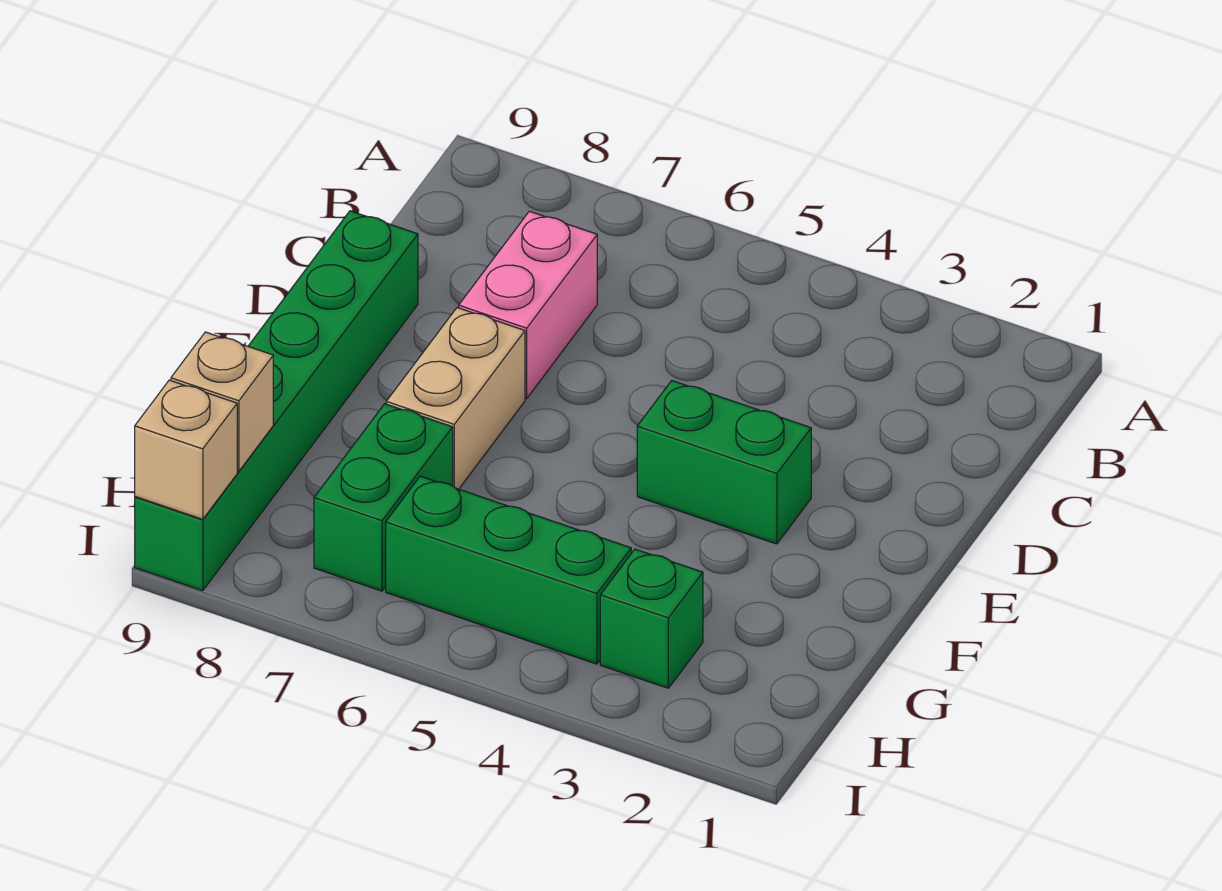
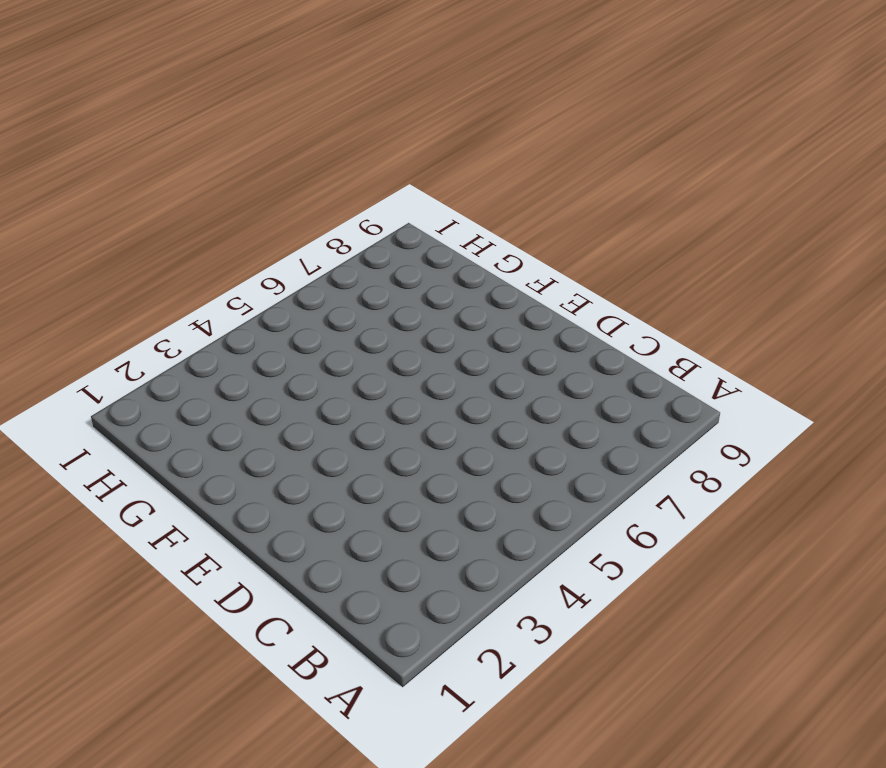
none -> pink 1x2 brick [459,211,597,399]
none -> green 1x6 brick [135,211,418,591]

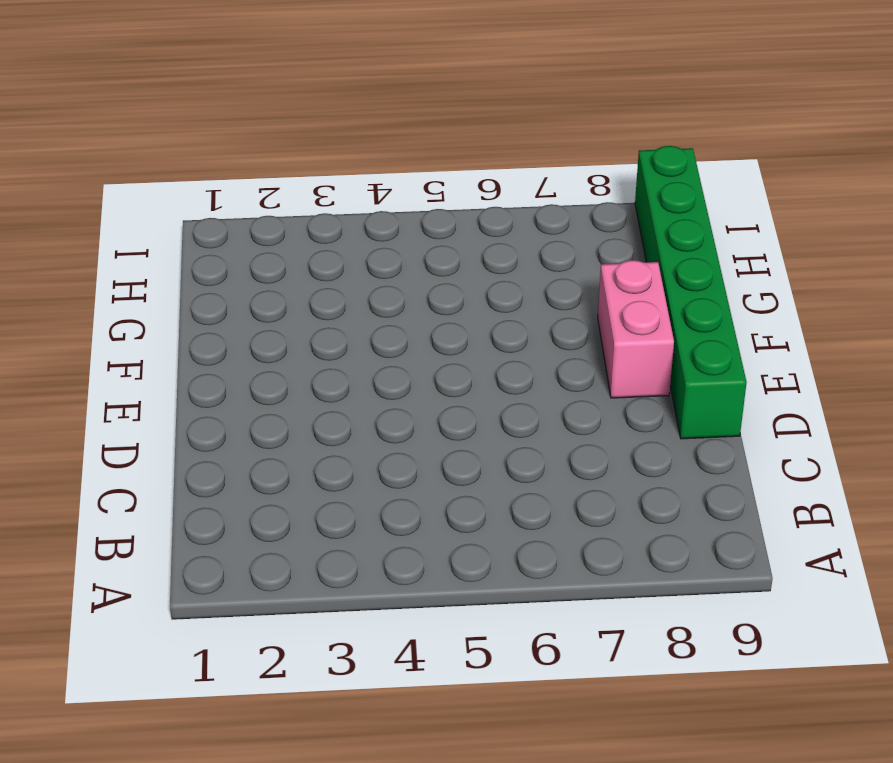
pink 1x2 brick [598,260,674,398] -> pink 1x2 brick moved to [459,211,597,399]
none -> green 1x2 brick [637,381,811,544]
none -> tan 1x2 brick [386,308,525,489]

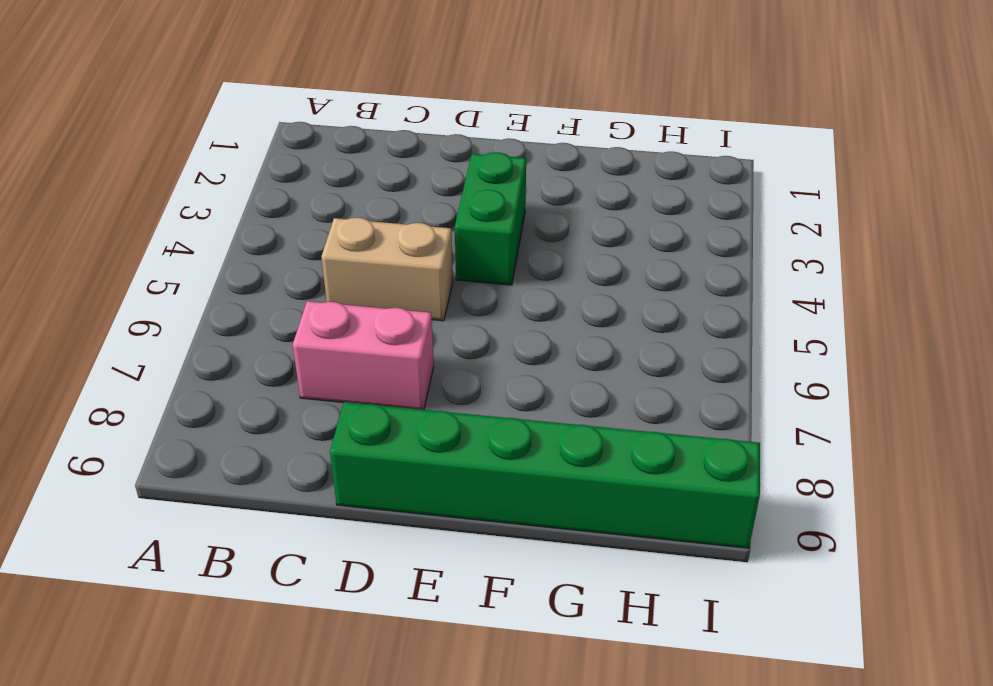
tan 1x2 brick [321,217,453,321] -> tan 1x2 brick moved to [386,308,525,489]
none -> green 1x2 brick [314,404,453,591]
none -> green 1x1 brick [600,549,703,688]

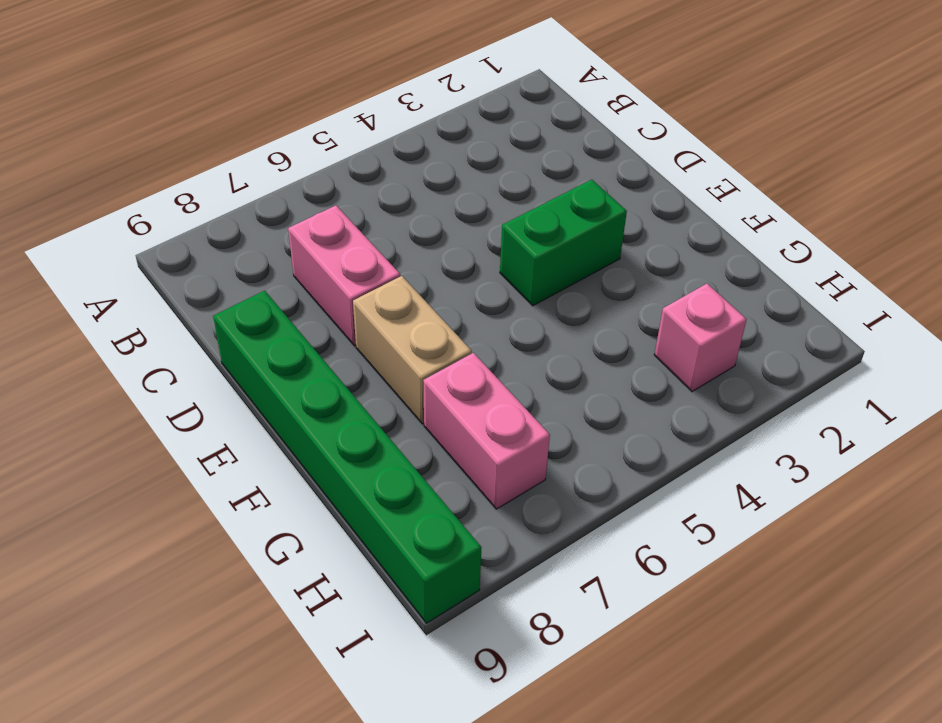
pink 1x2 brick [423,353,550,509] -> green 1x2 brick [314,404,453,591]
pink 1x1 brick [654,284,747,392] -> green 1x1 brick [600,549,703,688]
none -> green 1x3 brick [386,476,631,664]
none -> tan 1x1 brick [171,332,273,471]

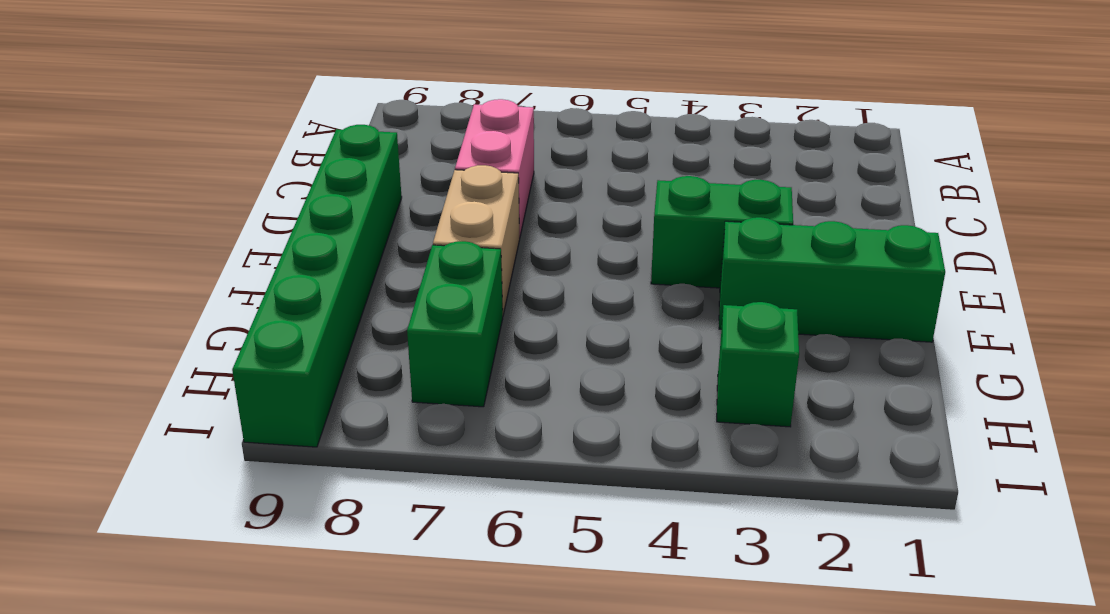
green 1x3 brick [719,217,945,342] -> green 1x3 brick moved to [386,476,631,664]
none -> tan 1x1 brick [171,332,273,471]
none -> tan 1x1 brick [135,380,237,519]

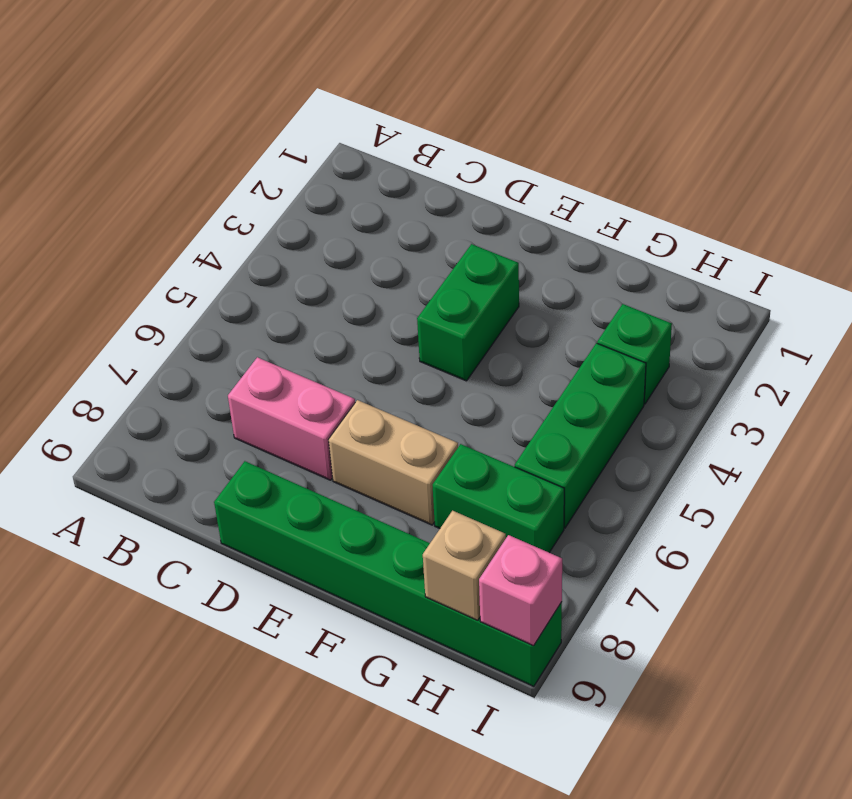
pink 1x1 brick [479,535,562,646] -> tan 1x1 brick [135,380,237,519]

